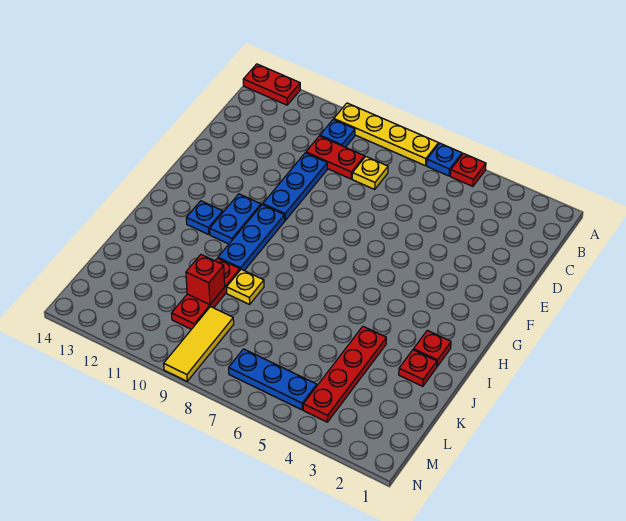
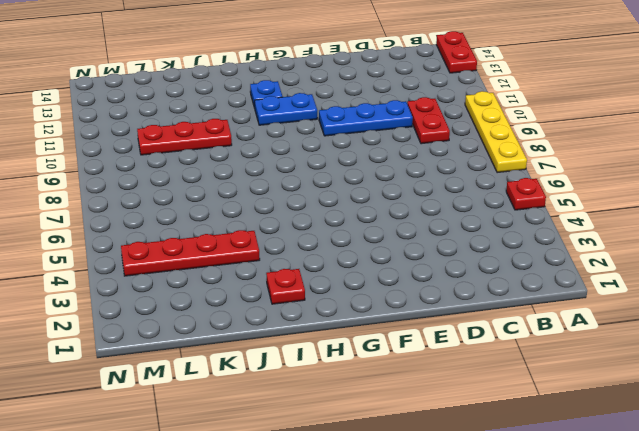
none -> blue 1x1 plate [427,143,462,176]
none -> blue 1x1 plate [320,119,355,147]
none -> yellow 1x1 plate [352,157,388,189]

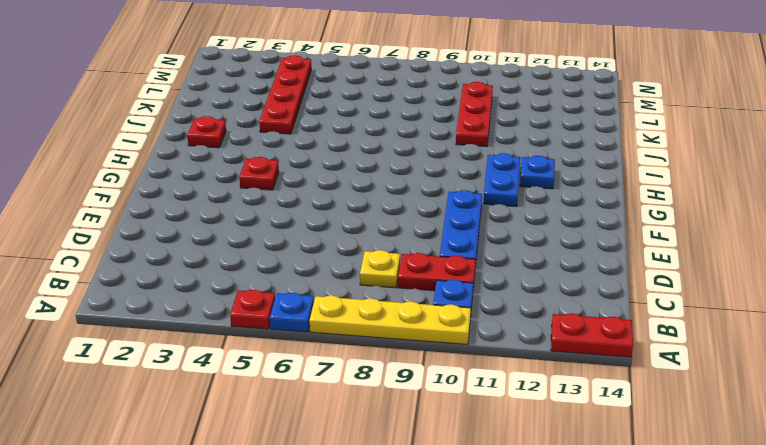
red 1x1 plate [240,157,279,190] -> red 1x1 plate moved to [399,350,437,386]
none -> blue 1x3 plate [218,204,285,270]
none -> yellow 1x1 plate [227,269,264,304]
none -> yellow 1x3 tile [164,307,234,381]

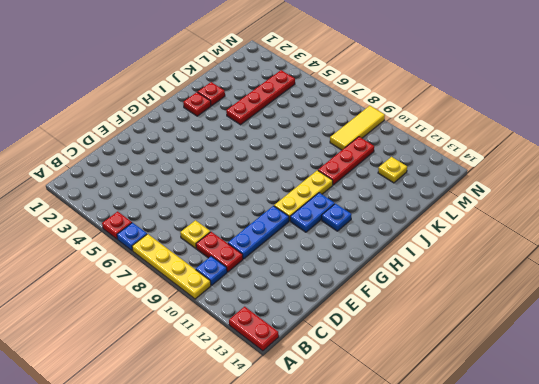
yellow 1x3 plate [274,170,333,221] -> blue 1x3 plate [218,204,285,270]
yellow 1x1 plate [378,157,407,183] -> yellow 1x1 plate moved to [227,269,264,304]
none -> blue 1x3 plate [229,349,317,410]
none -> red 1x1 brick [186,255,225,305]

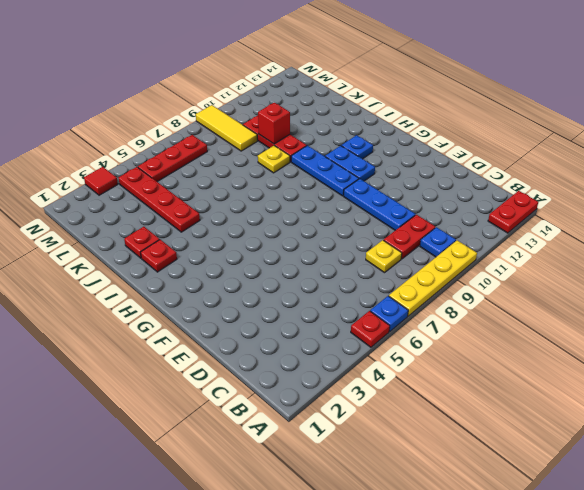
red 1x3 plate [138,135,207,182] -> blue 1x3 plate [229,349,317,410]
red 1x1 tile [84,167,118,195] -> none

